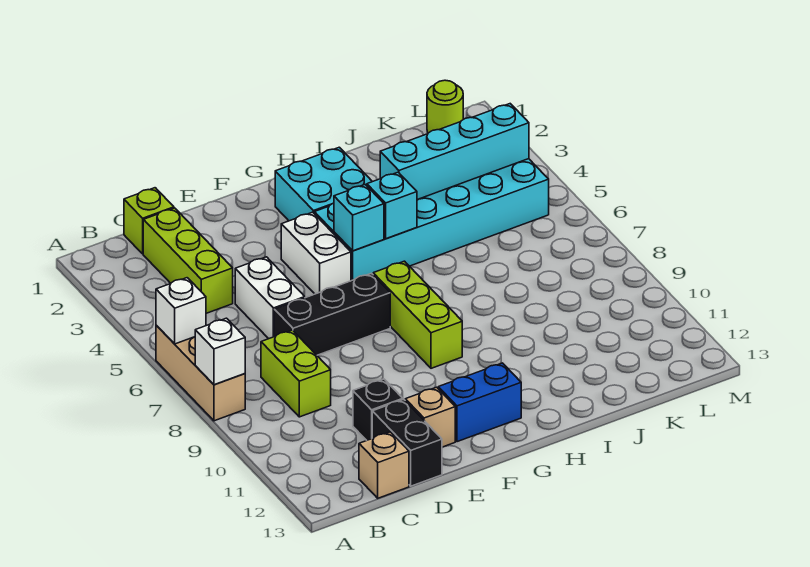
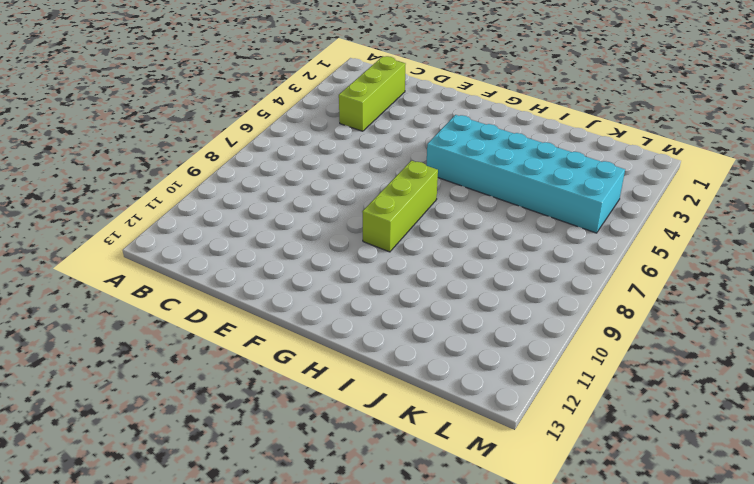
none -> tan 1x3 brick [156,325,245,421]
none -> lime 1x1 brick [124,188,174,254]
none -> lime 1x2 brick [261,330,331,417]

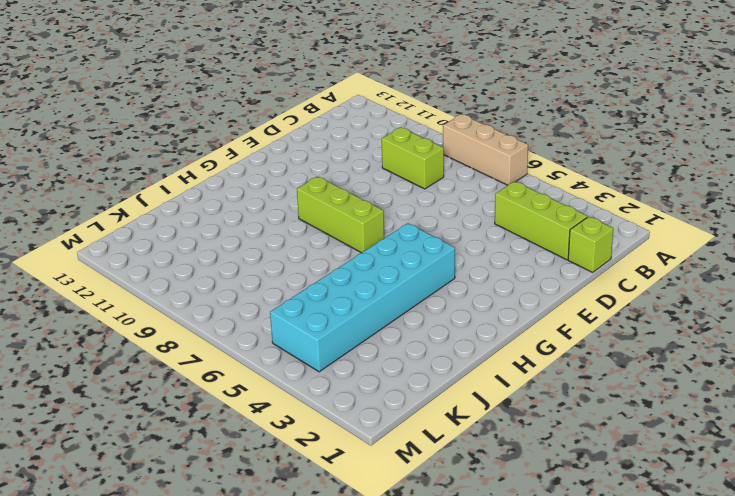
none -> tan 1x1 brick [359,432,409,498]
none -> white 1x2 brick [235,257,305,339]
none -> black 1x3 brick [274,273,390,355]

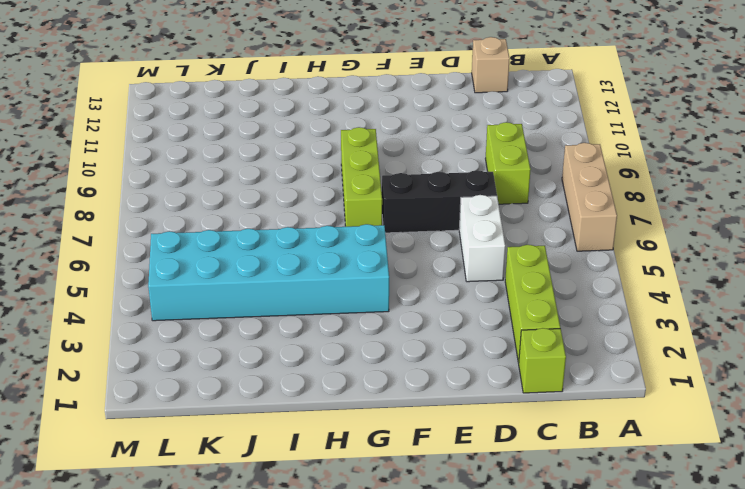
none -> black 1x1 brick [353,379,403,440]
none -> black 1x2 brick [372,399,442,486]
none -> tan 1x1 brick [405,387,455,447]

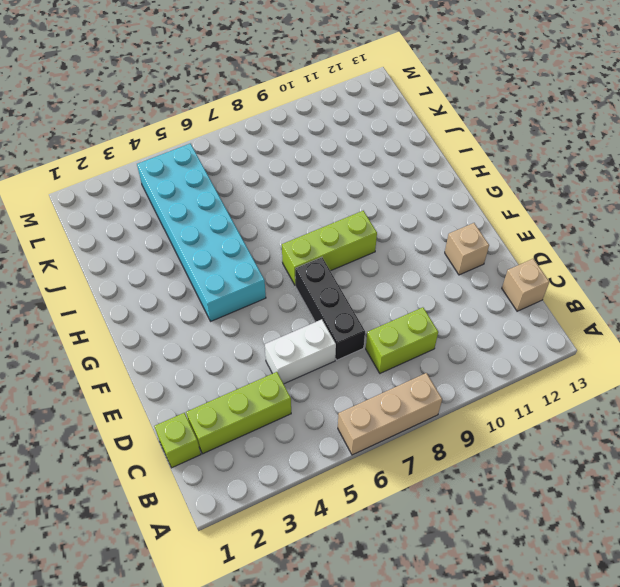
none -> black 1x1 brick [353,379,403,440]
none -> black 1x2 brick [372,399,442,486]
none -> white 1x2 brick [281,212,351,294]

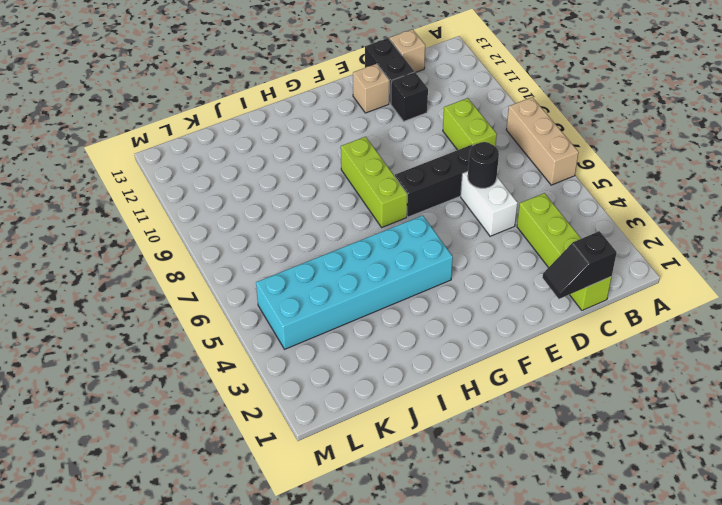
black 1x2 slope [542,231,617,299] -> none
black 1x1 round brick [468,142,499,188] -> none
none -> white 1x2 brick [281,212,351,294]
none -> blue 1x2 brick [438,363,521,442]
none -> cyan 2x2 brick [275,147,372,221]

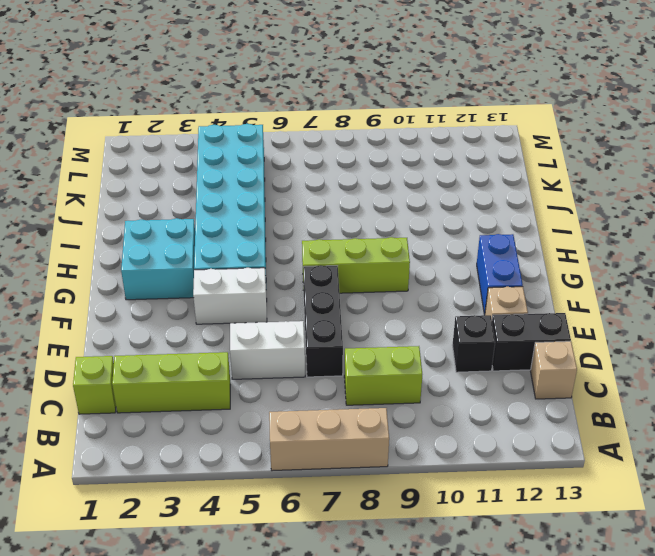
none -> lime 1x1 round brick [427,80,463,133]
none -> white 1x1 brick [156,278,206,344]
none -> white 1x1 brick [195,318,245,385]

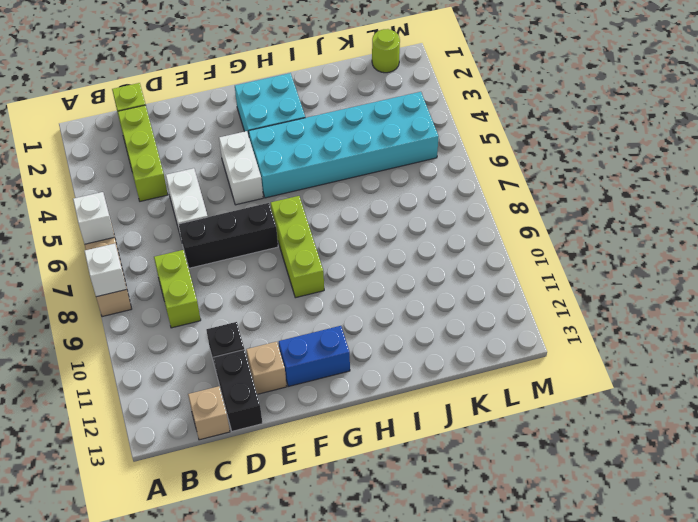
none -> cyan 1x1 brick [334,185,384,251]
none -> cyan 1x1 brick [367,172,417,239]
none -> cyan 1x4 brick [380,104,529,200]

